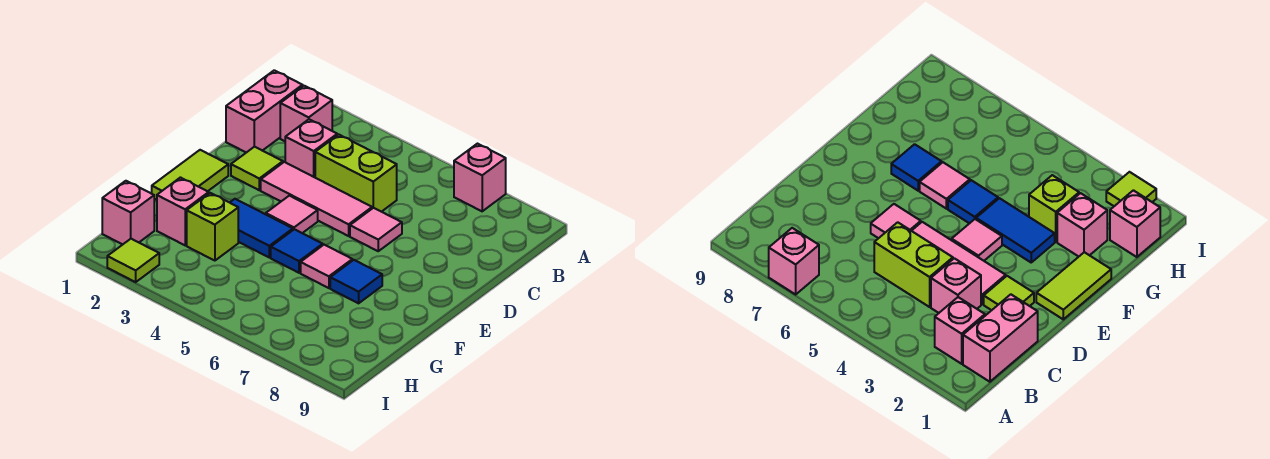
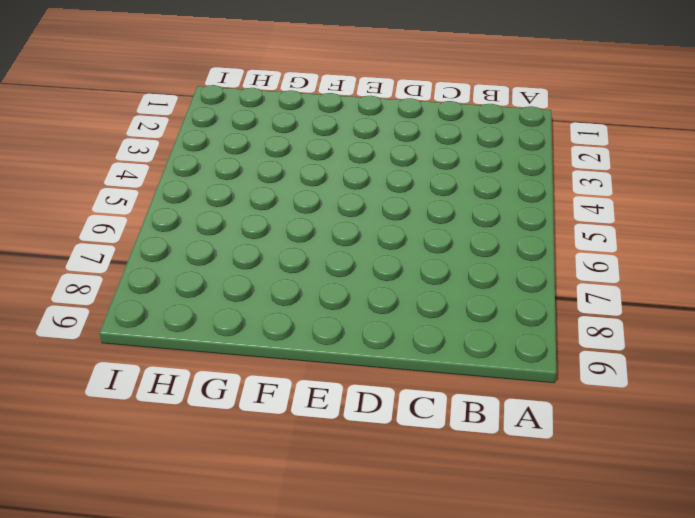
none -> pink 1x1 brick [454,144,506,211]
none -> pink 1x2 brick [226,70,303,153]
none -> pink 1x1 brick [280,86,332,141]

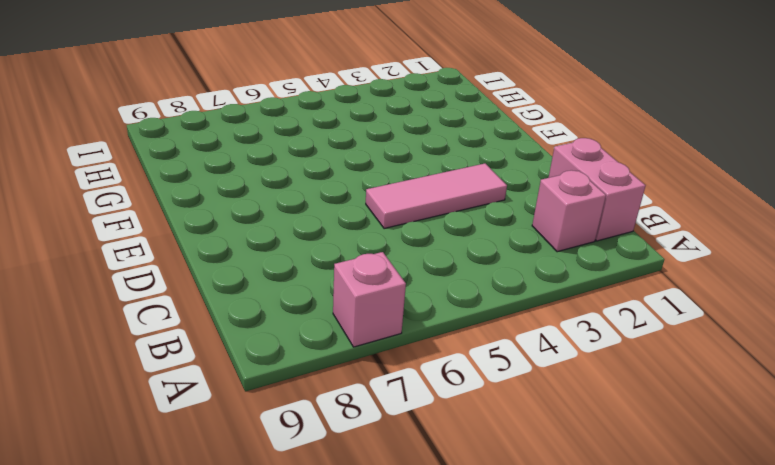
none -> pink 1x1 brick [285,119,337,177]
none -> lime 1x2 brick [315,135,397,212]
none -> lime 1x1 tile [231,147,283,190]

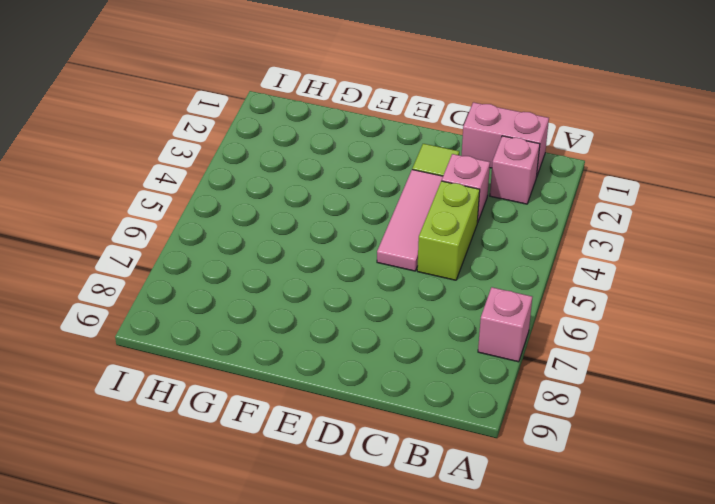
none -> pink 1x1 tile [350,208,402,251]
none -> lime 1x2 tile [152,150,228,200]
none -> pink 1x1 tile [266,196,318,233]

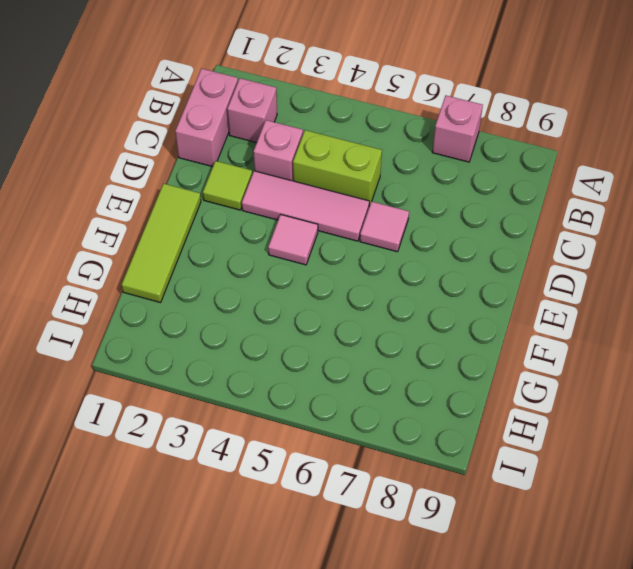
lime 1x3 tile [122,184,201,303] -> lime 1x2 tile [152,150,228,200]
none -> blue 1x2 tile [230,199,293,257]
none -> blue 1x1 tile [271,229,323,273]
none -> pink 1x1 tile [301,245,352,288]

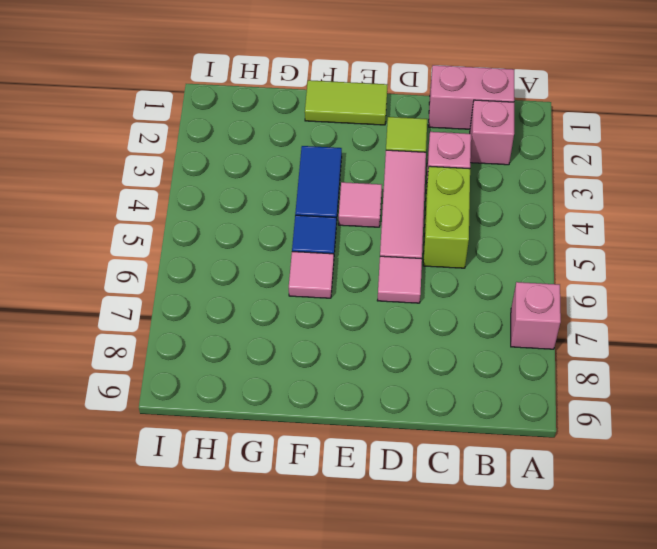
none -> blue 1x1 tile [330,260,382,303]
none -> pink 1x1 brick [157,178,209,245]
none -> lime 1x1 brick [187,193,238,261]

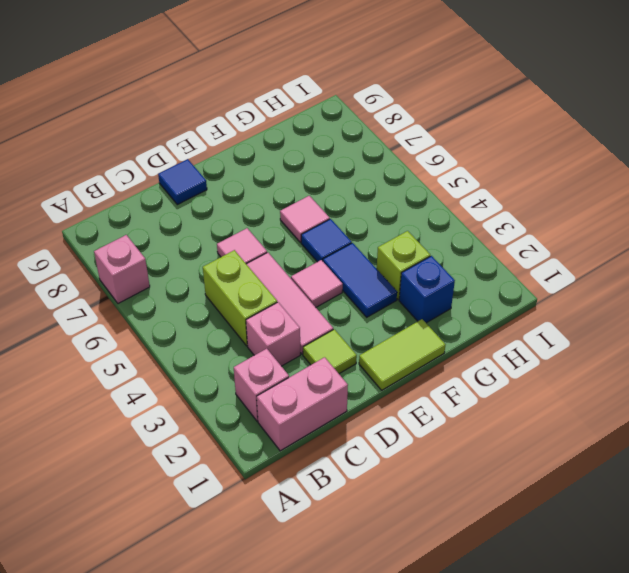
blue 1x1 tile [158,159,207,205] -> blue 1x1 tile moved to [330,260,382,303]
blue 1x1 brick [399,256,455,323] -> pink 1x1 brick [157,178,209,245]
none -> pink 1x1 brick [102,181,154,245]
none -> lime 1x1 tile [107,239,159,282]

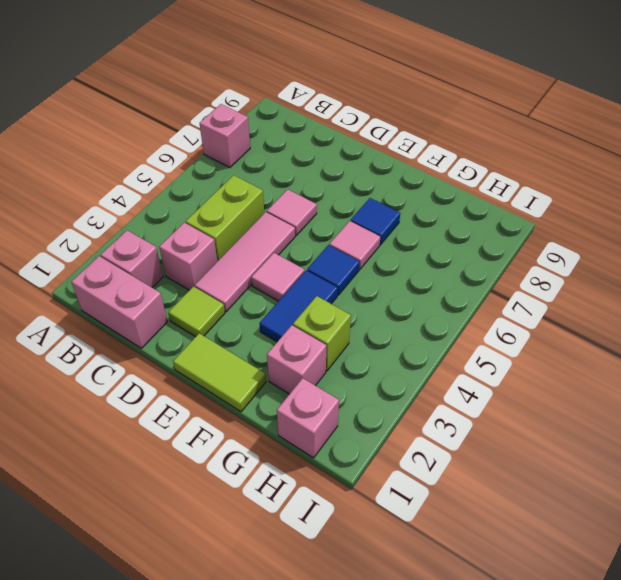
none -> lime 1x1 tile [107,239,159,282]

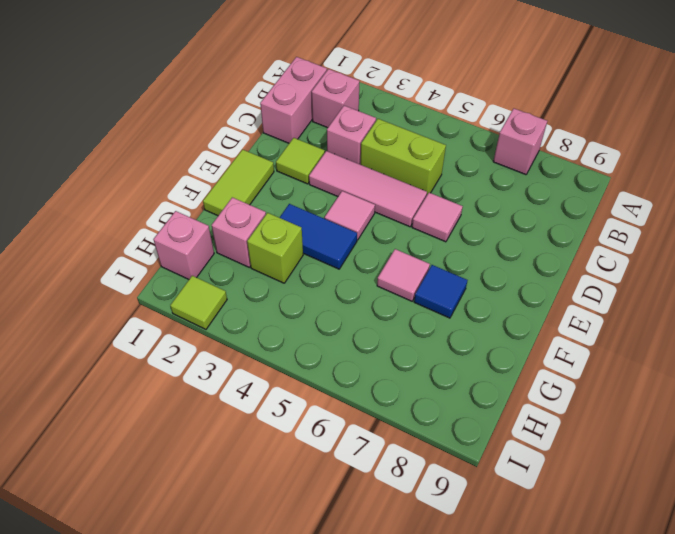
none -> blue 1x1 tile [271,229,323,273]

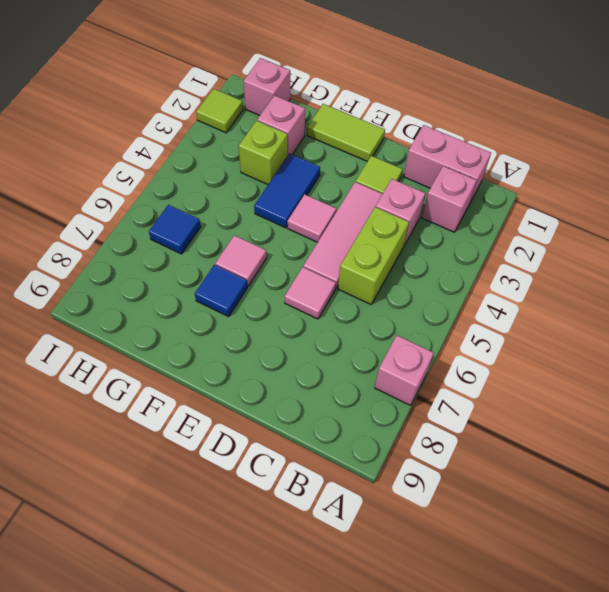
blue 1x1 tile [149,205,201,254] -> blue 1x1 tile moved to [271,229,323,273]

